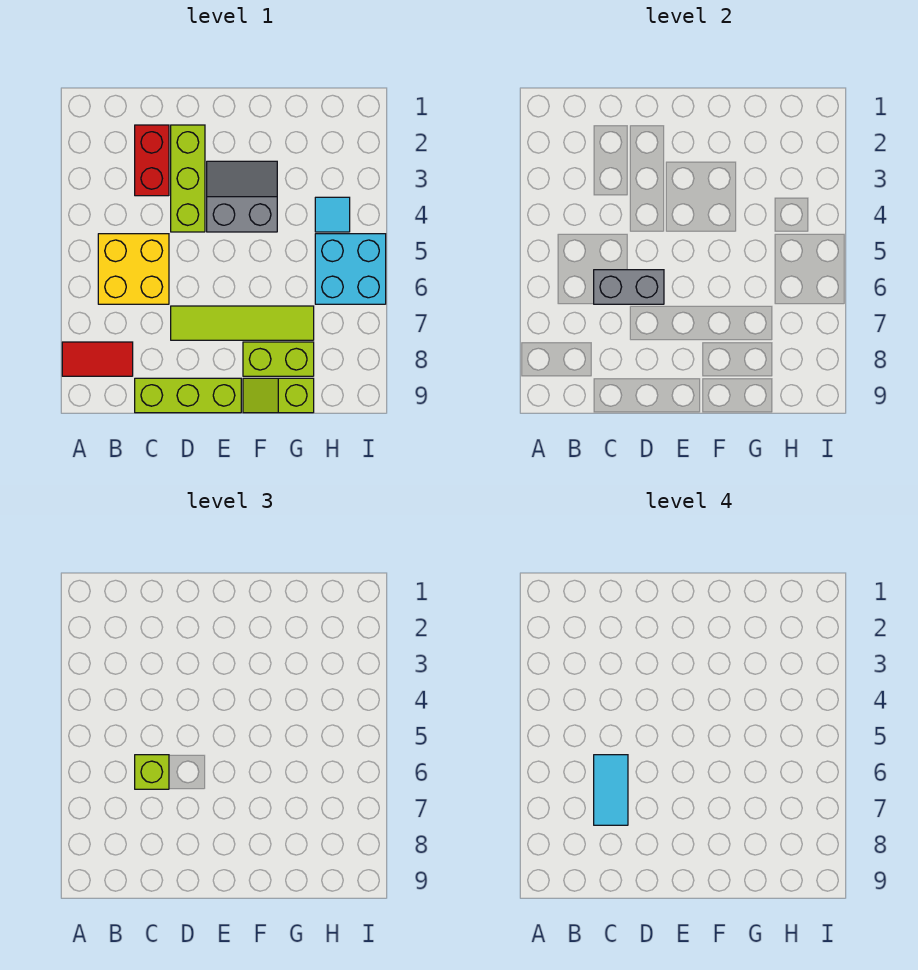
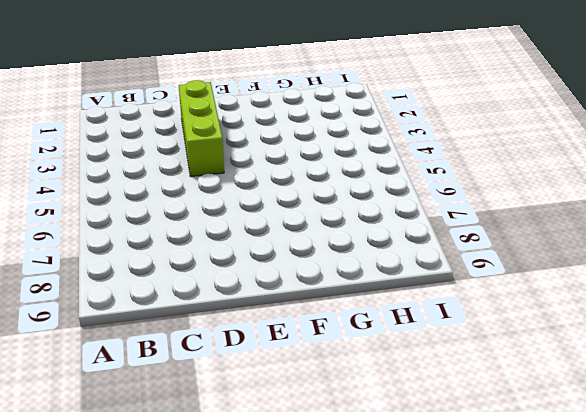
none -> red 1x2 tile [62,342,133,376]
none -> yellow 2x2 brick [98,234,169,304]
none -> red 1x2 brick [135,125,169,196]

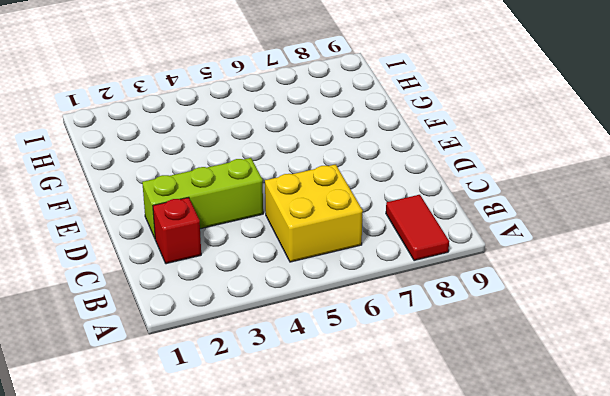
red 1x1 brick [153,197,201,264] -> red 1x2 brick [135,125,169,196]
none -> lime 1x3 brick [135,378,241,413]
none -> lime 1x4 tile [171,306,314,340]
none -> grey 2x2 slope [207,161,277,232]

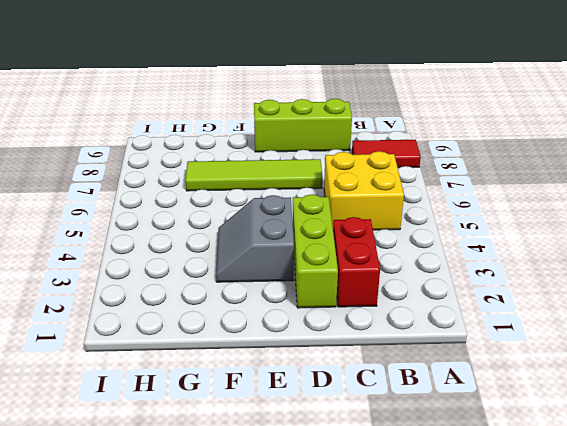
grey 2x2 slope [216,195,294,282] -> grey 2x2 slope turned to [207,161,277,232]
none -> lime 1x2 brick [243,342,314,376]
none -> lime 1x2 slope [243,378,314,413]
none -> cyan 1x1 tile [315,197,350,232]

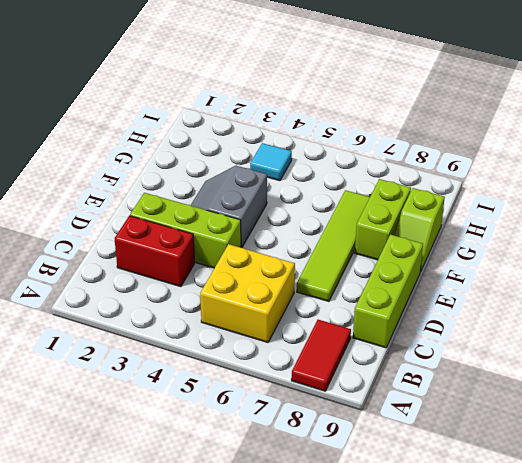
none -> cyan 2x2 brick [315,234,386,304]
none -> grey 1x2 brick [594,270,664,304]
none -> lime 1x1 brick [135,755,169,789]

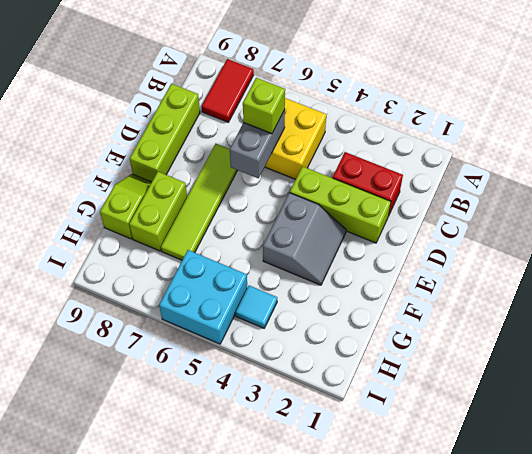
none -> cyan 1x2 tile [594,755,628,825]

